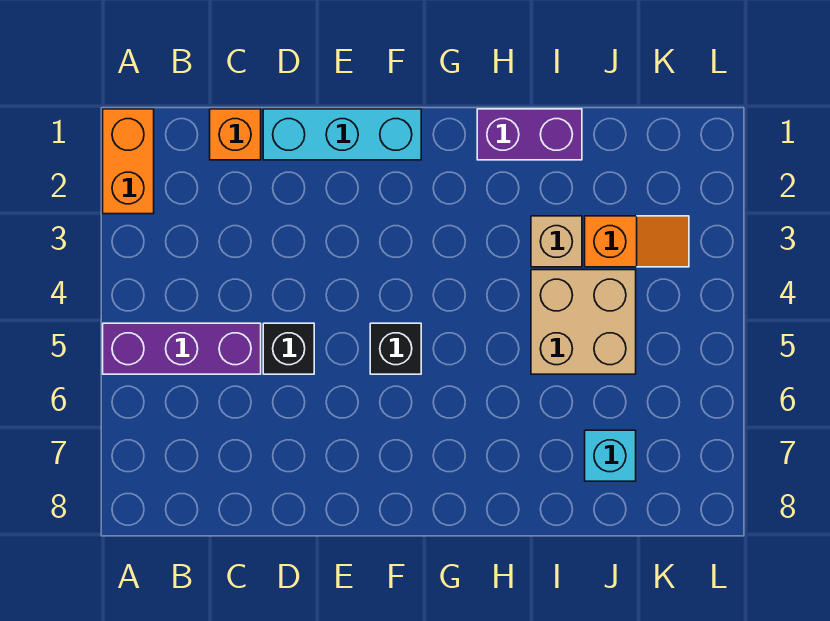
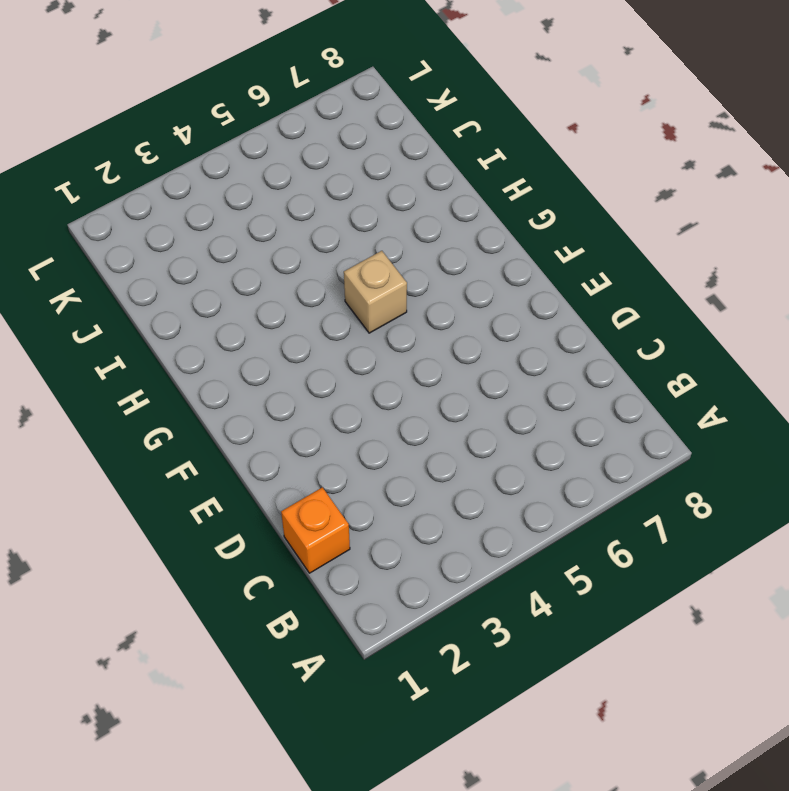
tan 1x1 brick [344,251,407,333] -> tan 1x1 brick moved to [531,216,582,267]
none -> orange 1x2 brick [103,109,154,214]
none -> purple 1x3 brick [103,323,261,374]

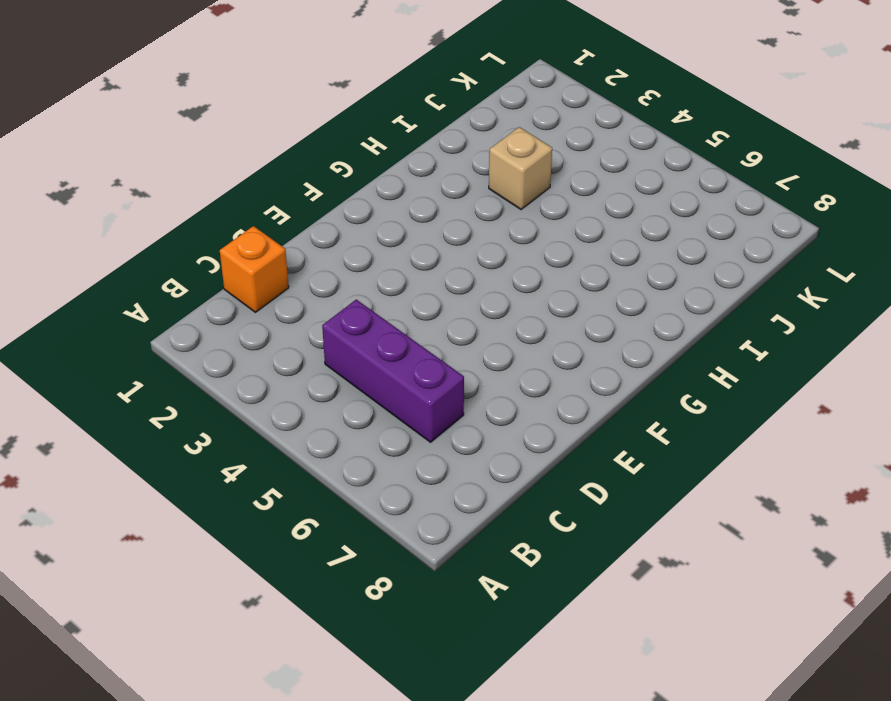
purple 1x3 brick [322,300,464,442] -> purple 1x3 brick turned to [103,323,261,374]
none -> orange 1x2 brick [103,109,154,214]
none -> cyan 1x3 brick [263,109,421,160]

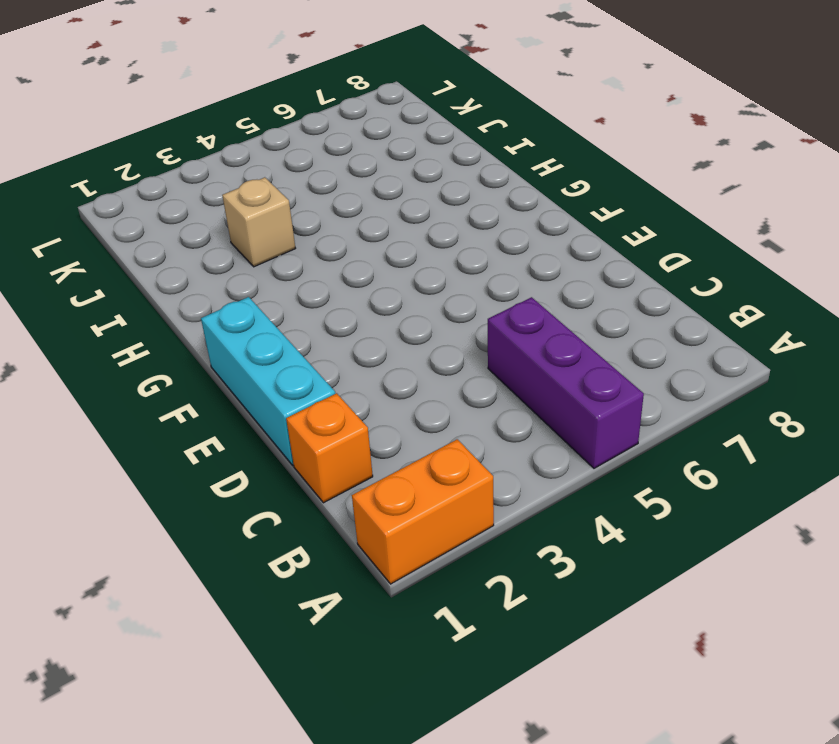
none -> black 1x1 brick [263,323,314,374]
none -> black 1x1 brick [370,323,421,374]

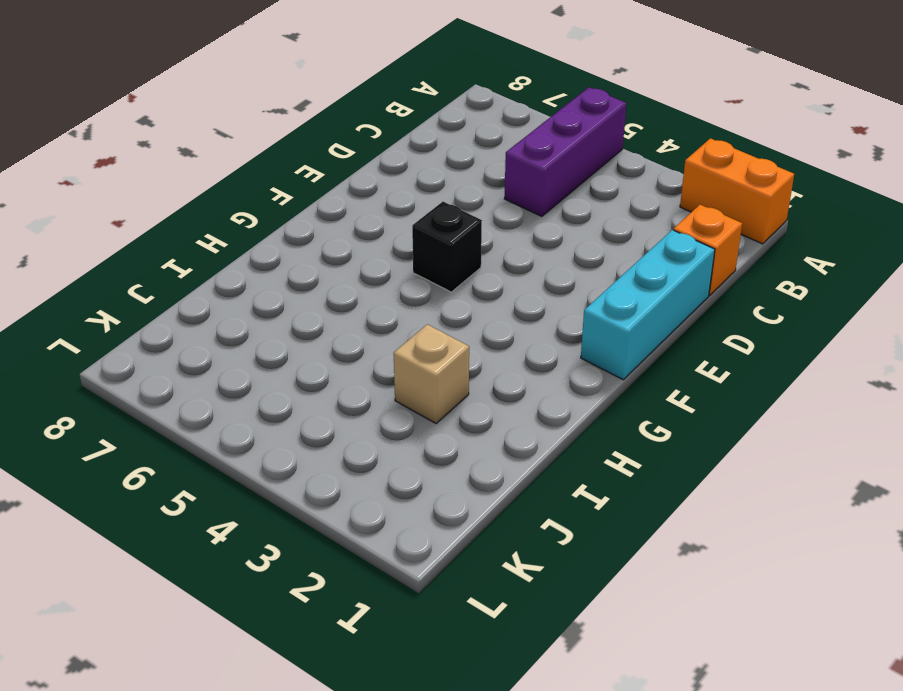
none -> black 1x1 brick [263,323,314,374]
none -> purple 1x2 brick [477,109,582,160]

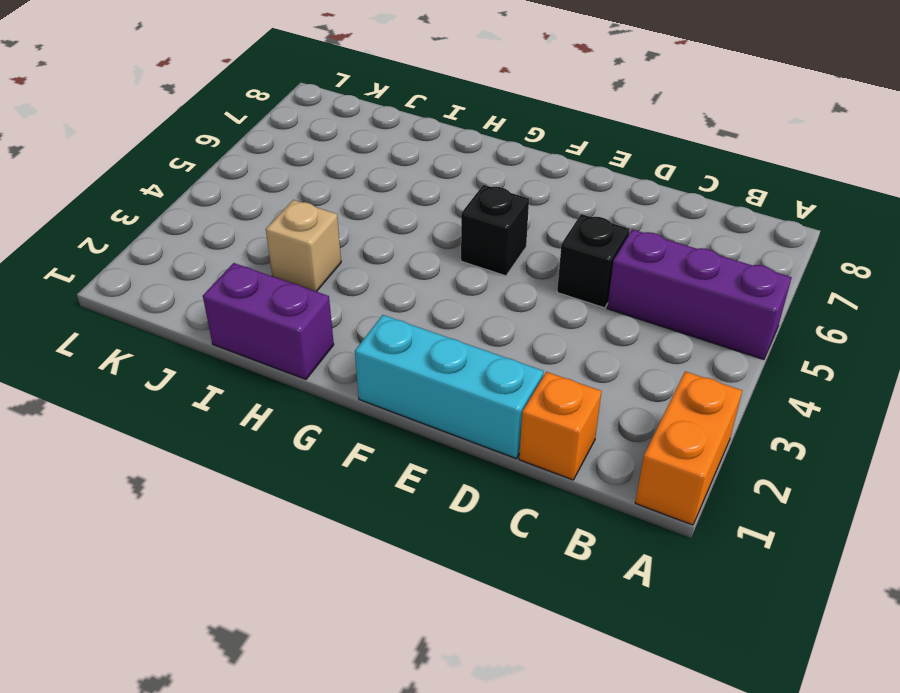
none -> tan 2x2 brick [531,270,636,374]
none -> orange 1x2 slope [585,216,689,267]

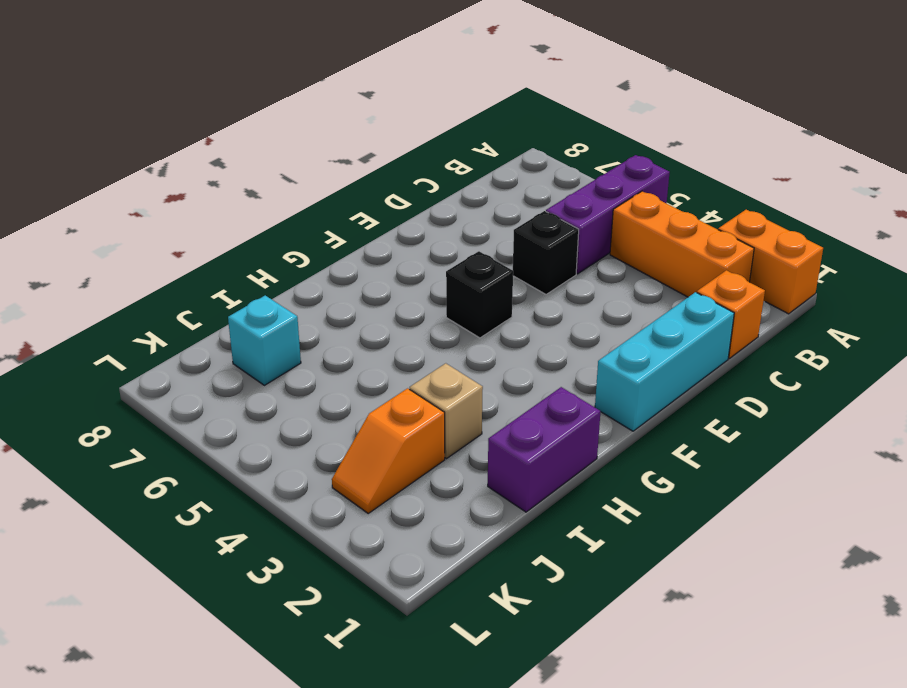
orange 1x3 brick [610,191,754,297] -> none
none -> tan 2x2 brick [531,270,636,374]

